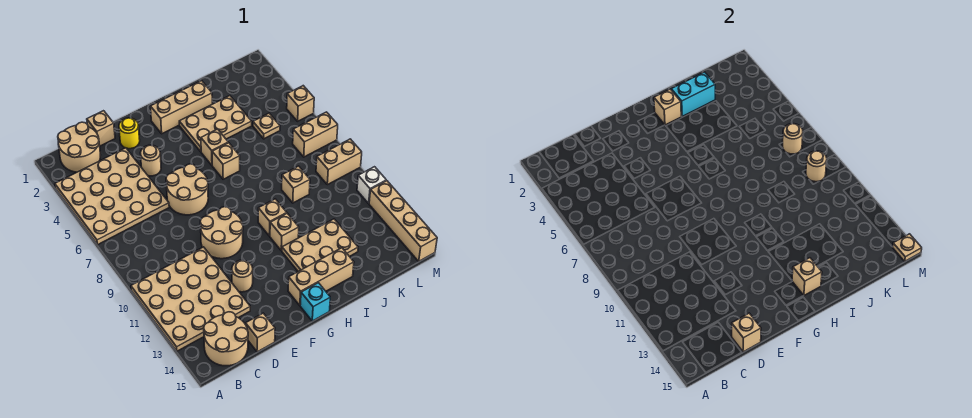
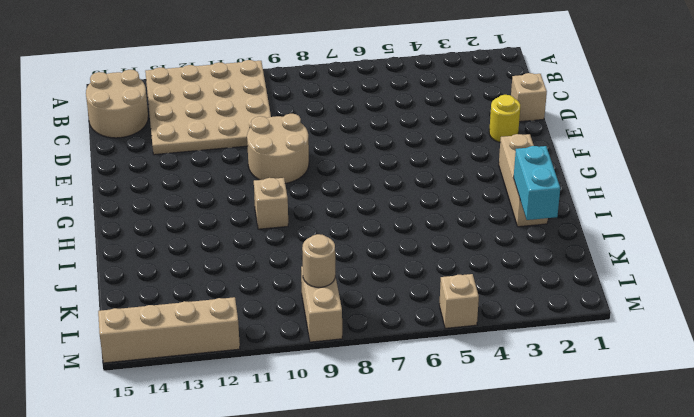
none -> tan 4x4 plate [55,148,169,245]
none -> tan 2x2 round brick [58,122,100,172]
none -> tan 1x1 brick [246,313,275,352]
none -> tan 1x1 round brick [140,145,161,176]

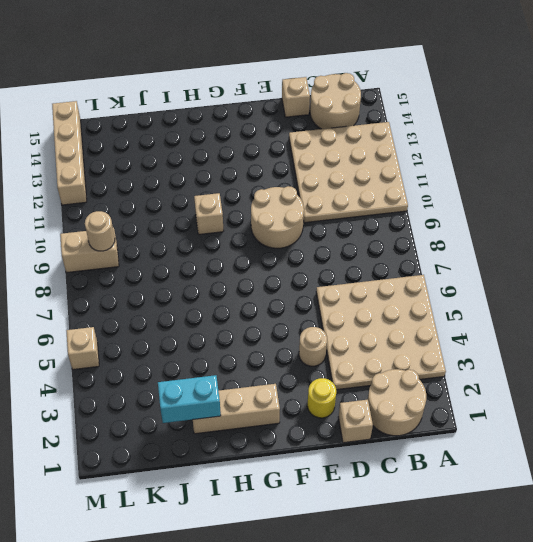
none -> tan 2x2 round brick [166,164,208,215]
none -> tan 1x1 round brick [232,260,253,292]
none -> tan 1x3 brick [288,248,354,305]
none -> cyan 1x1 brick [300,283,330,321]

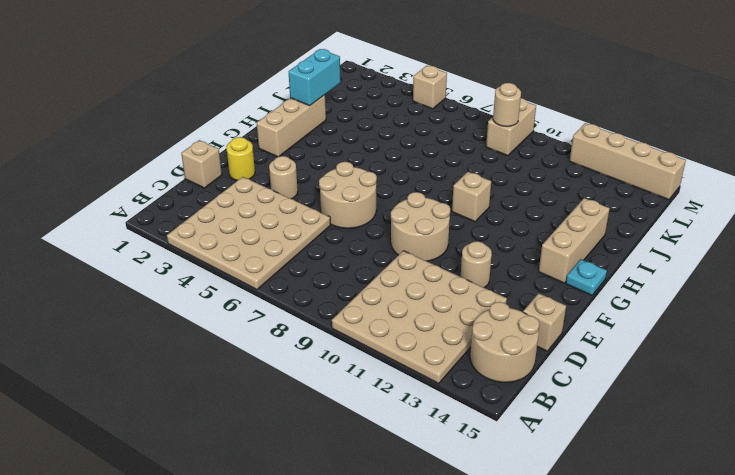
cyan 1x1 plate [566,259,607,295] -> cyan 1x1 brick [300,283,330,321]
none -> tan 2x2 round brick [58,122,100,172]
none -> tan 2x3 plate [179,96,252,152]
none -> tan 1x1 brick [201,129,228,165]
none -> tan 1x1 brick [212,143,240,179]

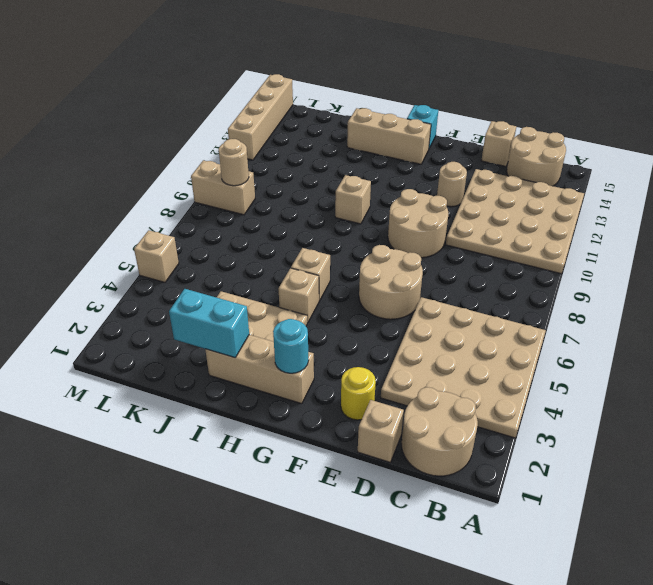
cyan 1x1 round brick [273,319,309,373] -> none
none -> tan 1x1 round brick [140,145,161,176]
none -> tan 1x1 brick [270,213,299,251]
none -> tan 2x3 plate [282,219,358,271]
none -> tan 1x1 brick [282,166,310,203]

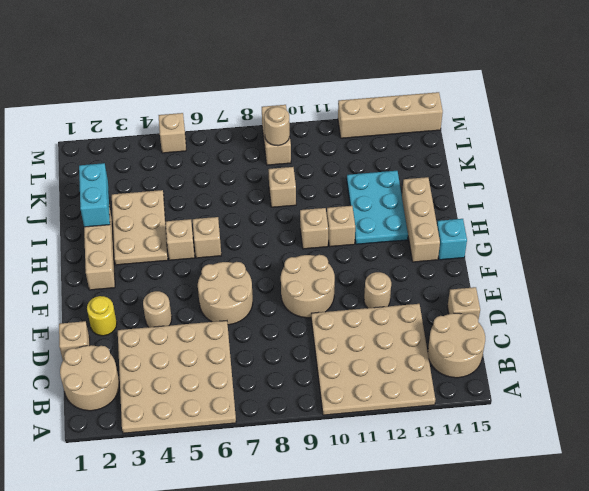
cyan 2x3 plate [347,171,408,244] -> tan 2x3 plate [282,219,358,271]
none -> tan 1x1 plate [253,113,280,139]
none -> tan 1x2 brick [293,112,338,157]
none -> white 1x1 brick [357,167,386,203]
none -> tan 1x1 brick [732,313,761,352]

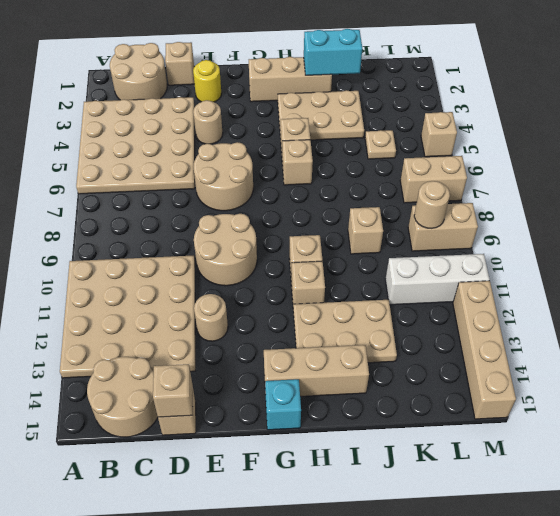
white 1x3 brick [385,254,490,305] -> white 1x1 brick [357,167,386,203]
none -> tan 1x1 brick [654,89,681,125]
none -> tan 1x1 brick [792,258,822,295]
none -> tan 1x1 round brick [783,124,803,154]
none -> tan 1x1 plate [893,234,922,261]

